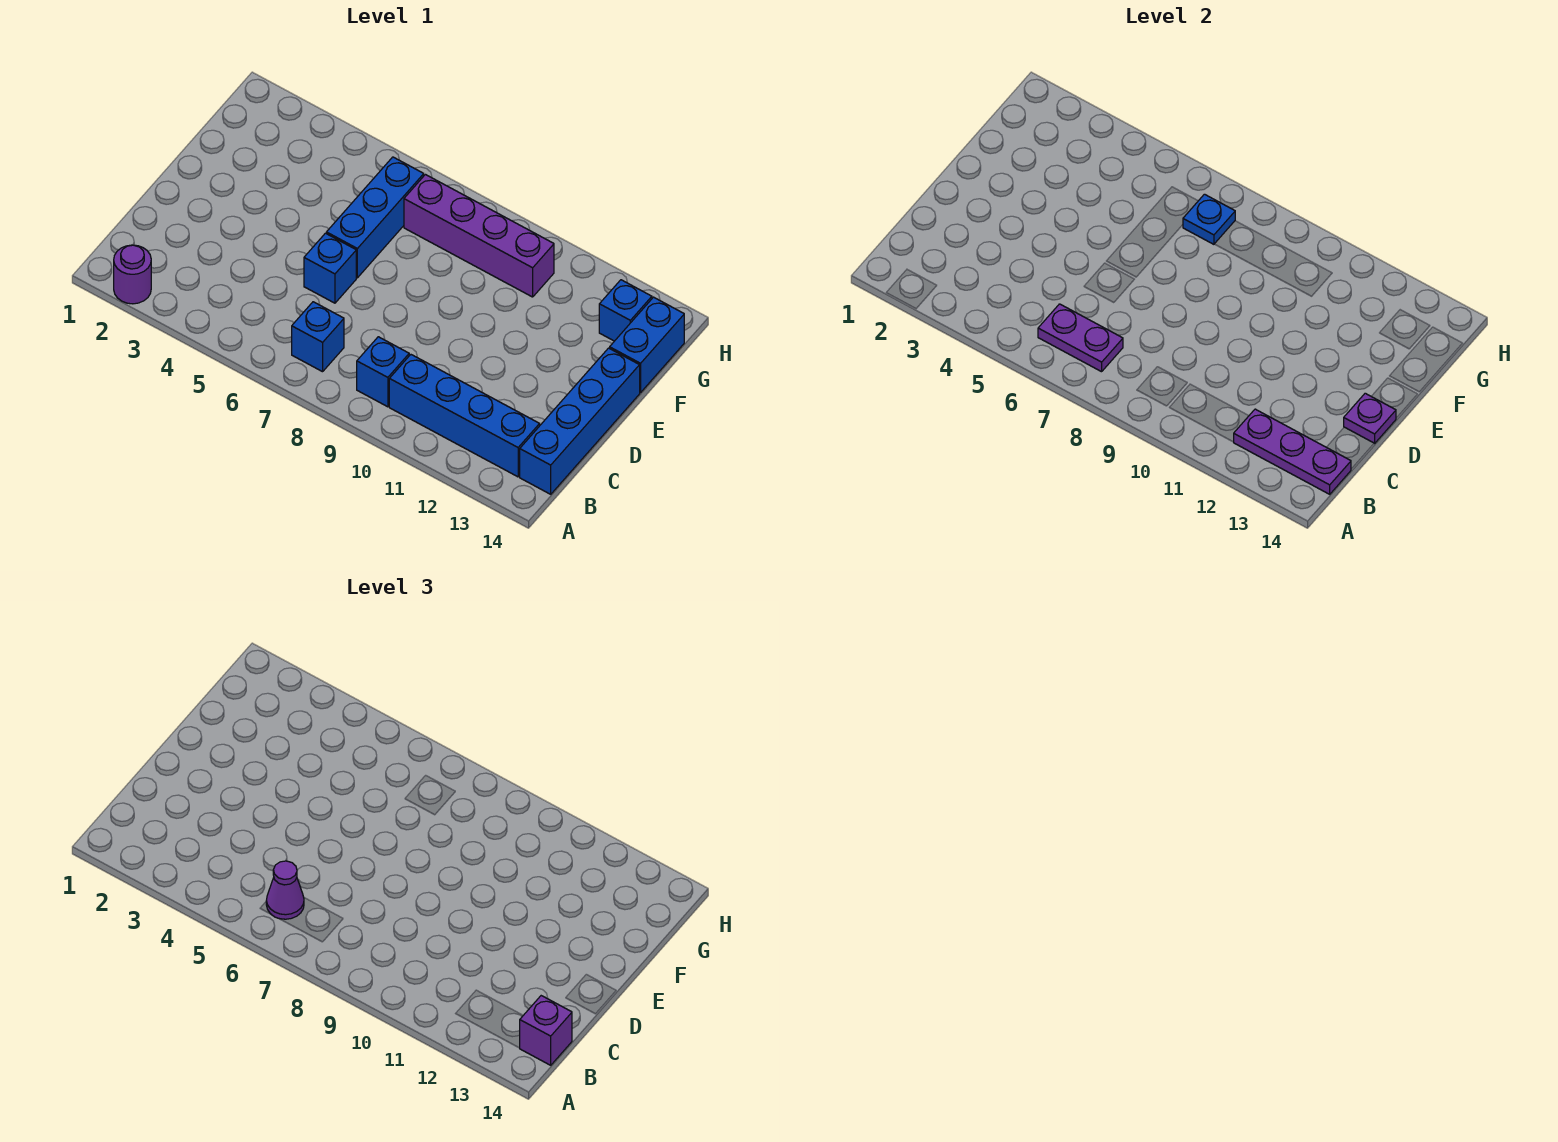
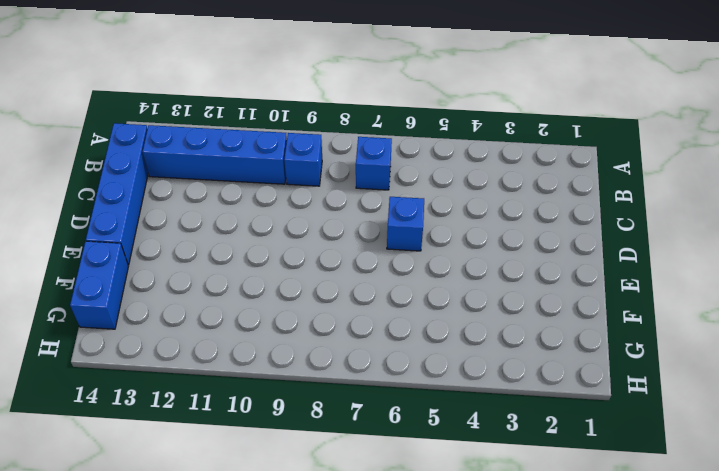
none -> purple 1x1 round brick [114,245,151,304]
none -> blue 1x3 brick [326,157,424,278]
none -> purple 1x4 brick [404,175,554,297]

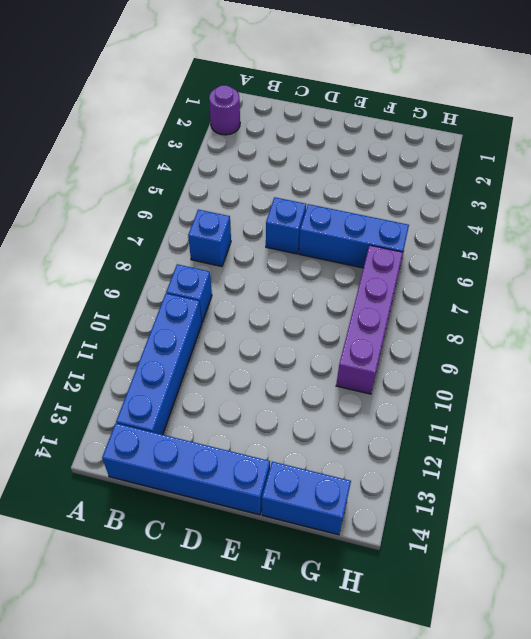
none -> blue 1x1 brick [599,280,652,341]
none -> purple 1x2 plate [1038,304,1123,372]
none -> purple 1x3 plate [1234,409,1351,494]

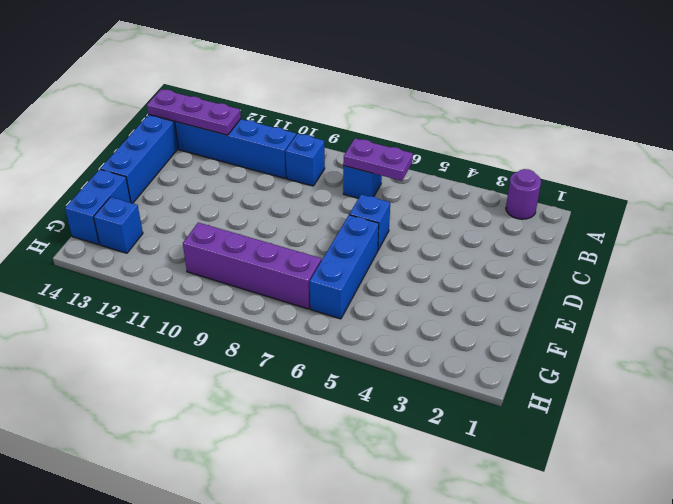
none -> purple 1x1 plate [1344,393,1396,443]
none -> blue 1x1 plate [1183,194,1235,244]
none -> purple 1x1 cone [266,861,304,919]

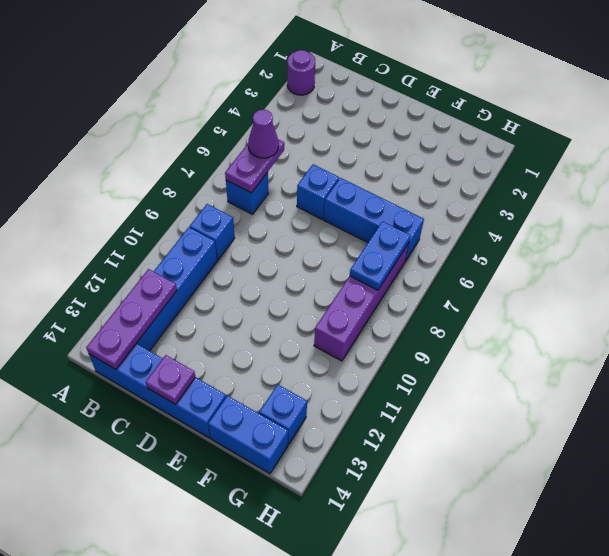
blue 1x2 plate [350,222,410,290] -> blue 1x1 plate [1183,194,1235,244]
none -> purple 1x1 brick [520,996,572,1065]

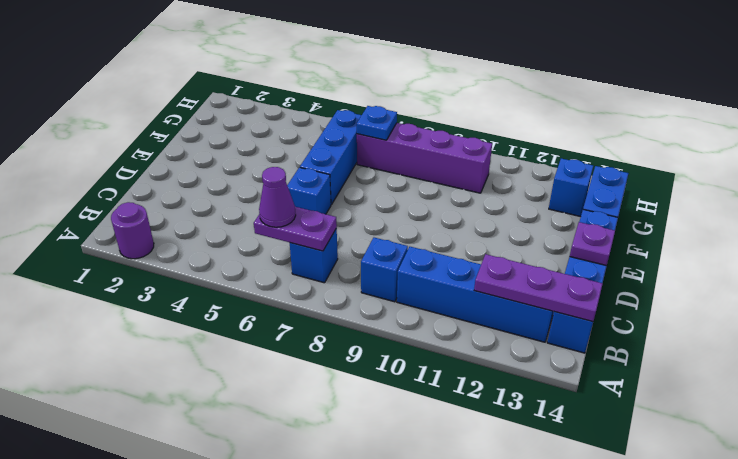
none -> purple 1x1 brick [520,996,572,1065]

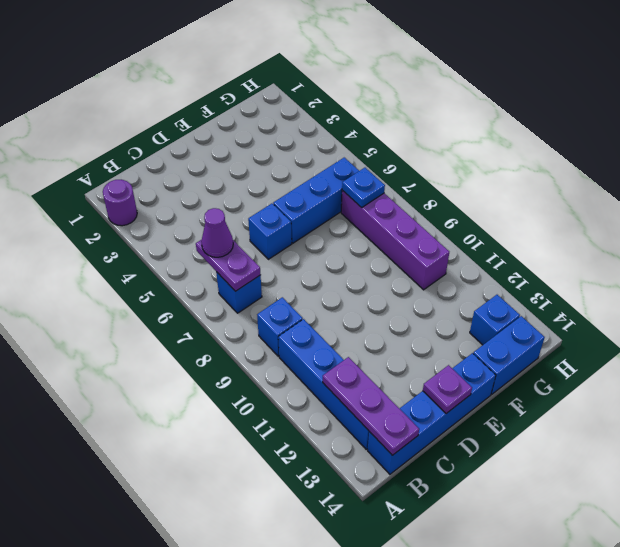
none -> purple 1x1 brick [520,996,572,1065]

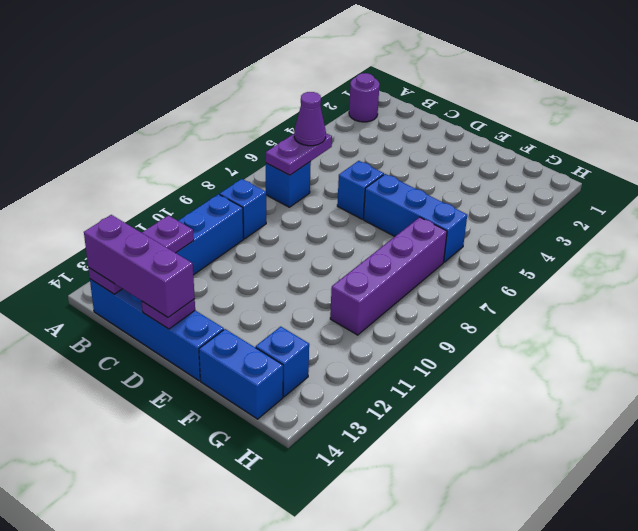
purple 1x3 brick [84,215,195,317] -> purple 1x1 brick [520,996,572,1065]
none -> blue 1x1 plate [1183,194,1235,244]

